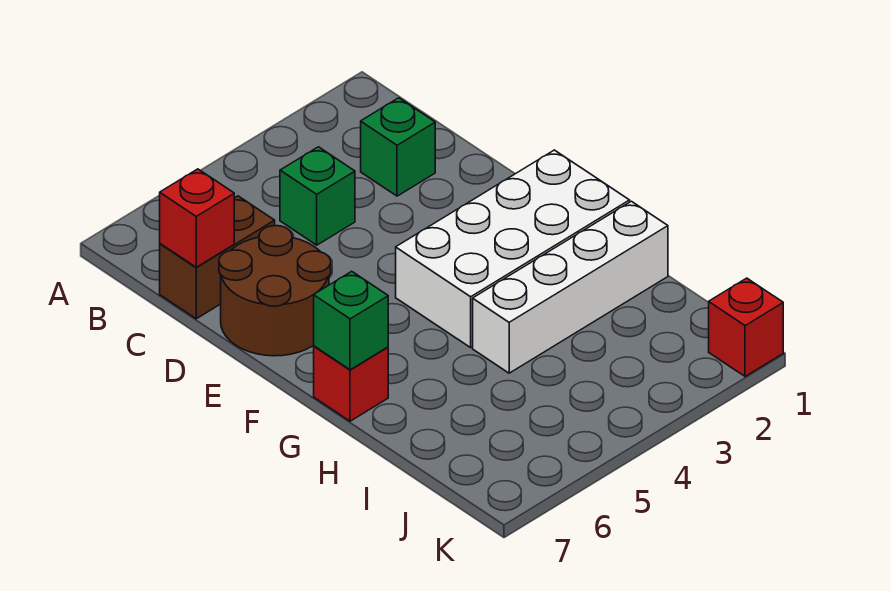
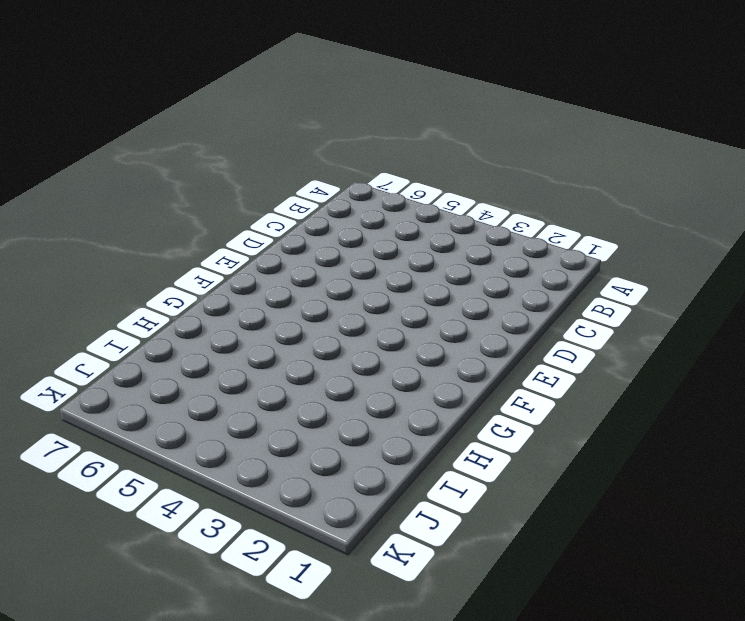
none -> green 1x1 brick [361,98,435,196]
none -> green 1x1 brick [280,147,355,245]

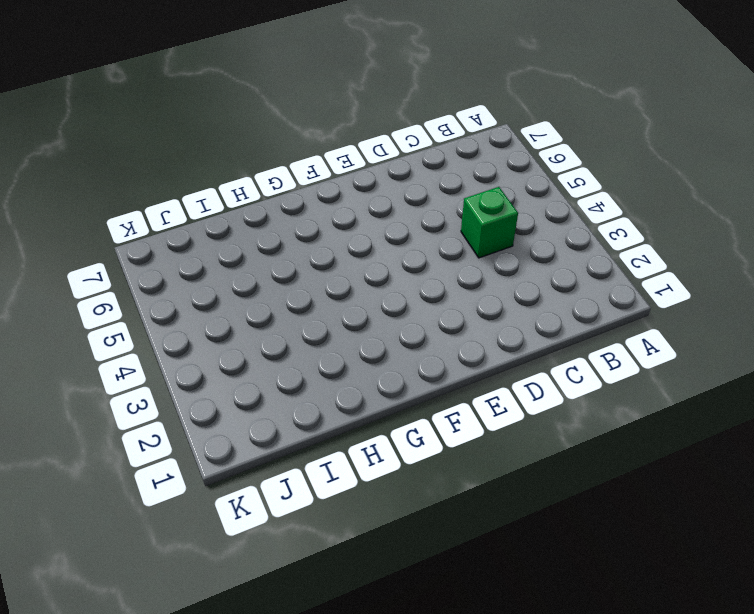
none -> green 1x1 brick [361,98,435,196]
none -> brown 1x2 brick [160,196,275,319]

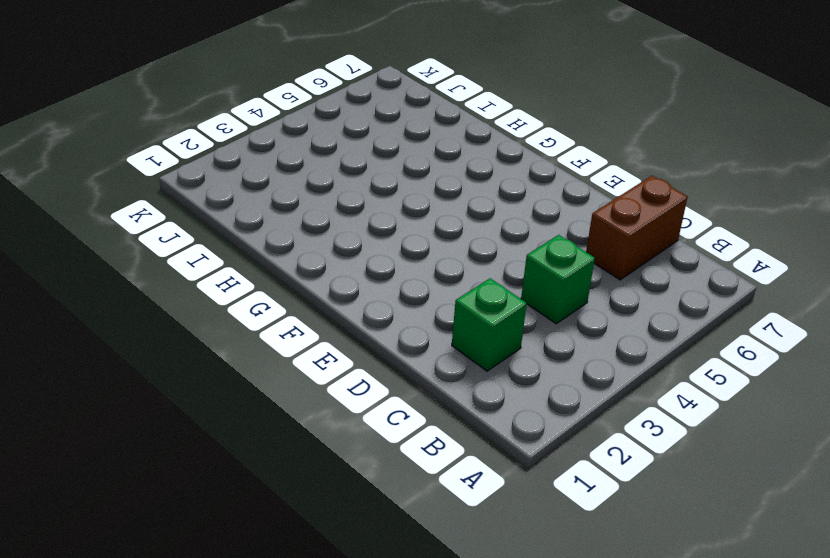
none -> brown 2x2 round brick [219,226,331,356]
none -> white 2x4 brick [396,150,630,347]

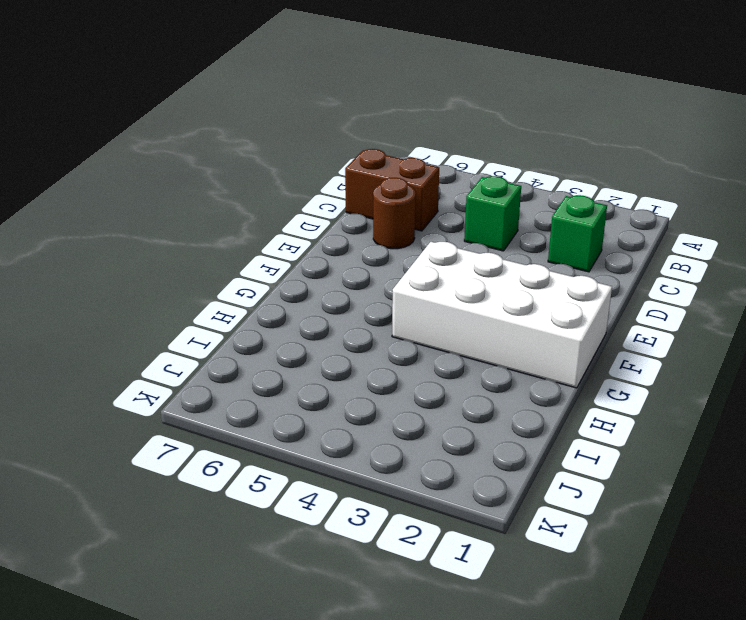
brown 1x1 round brick [373,178,416,249] -> brown 2x2 round brick [219,226,331,356]
none -> red 1x1 brick [314,346,388,421]
none -> white 1x4 brick [473,201,668,373]

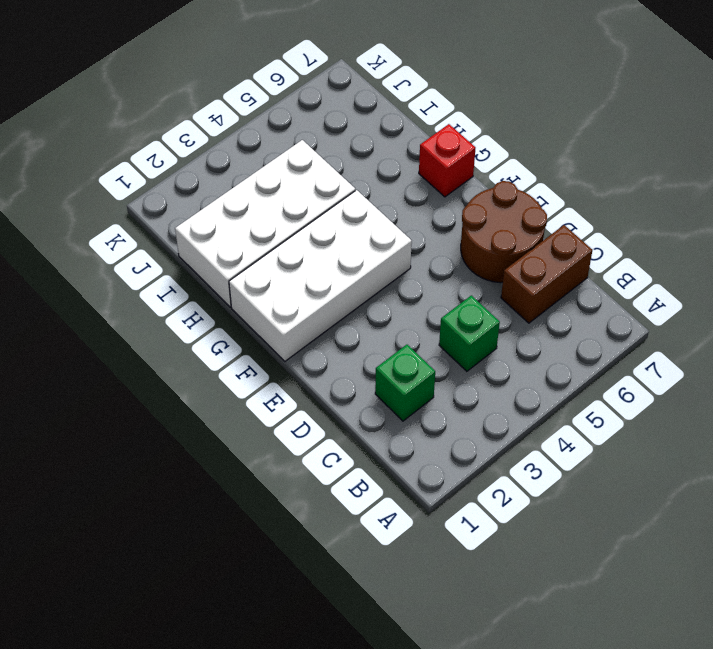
white 2x4 brick [175,140,355,307] -> white 1x4 brick [473,201,668,373]
none -> red 1x1 brick [709,278,783,377]
none -> red 1x1 brick [160,169,234,267]

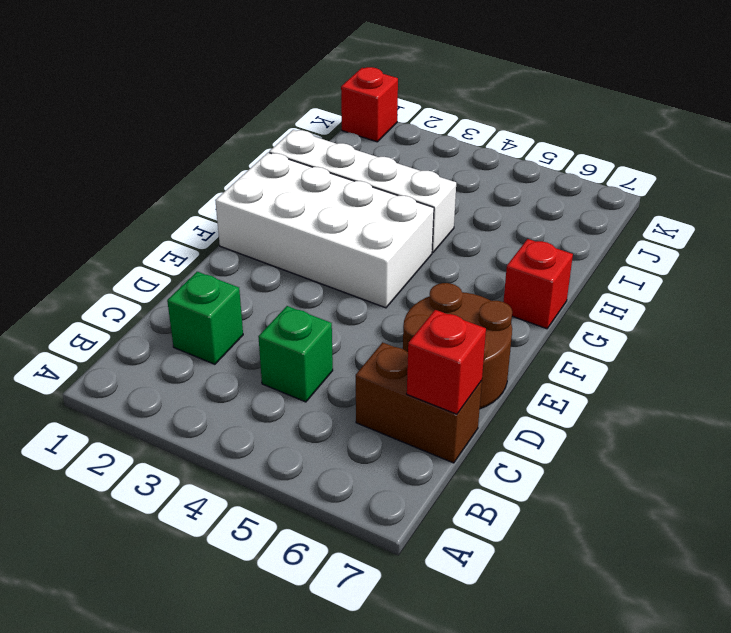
none -> green 1x1 brick [314,271,388,370]

